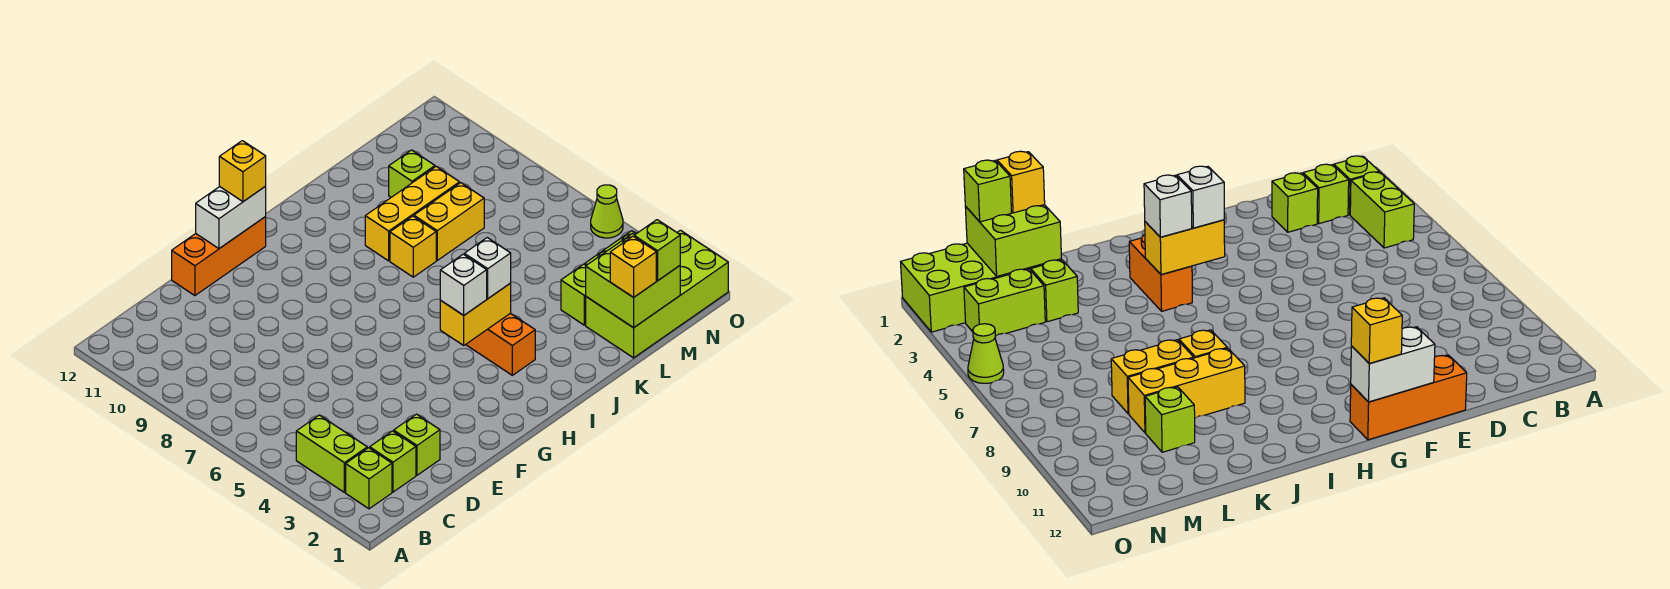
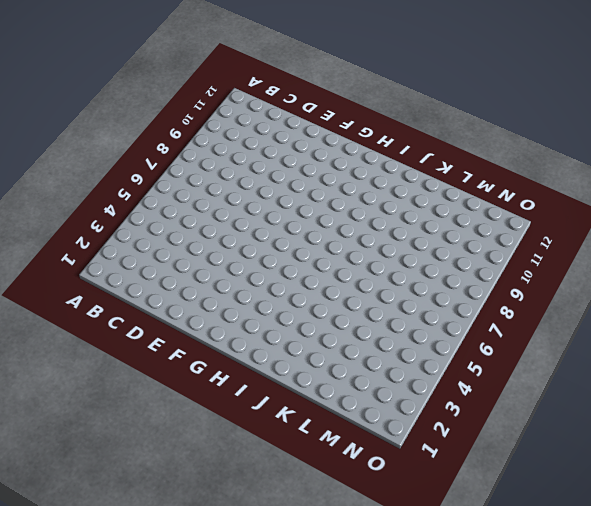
none -> lime 1x1 brick [346,448,392,509]
none -> lime 1x2 brick [296,415,367,492]
none -> lime 1x1 brick [370,431,416,492]

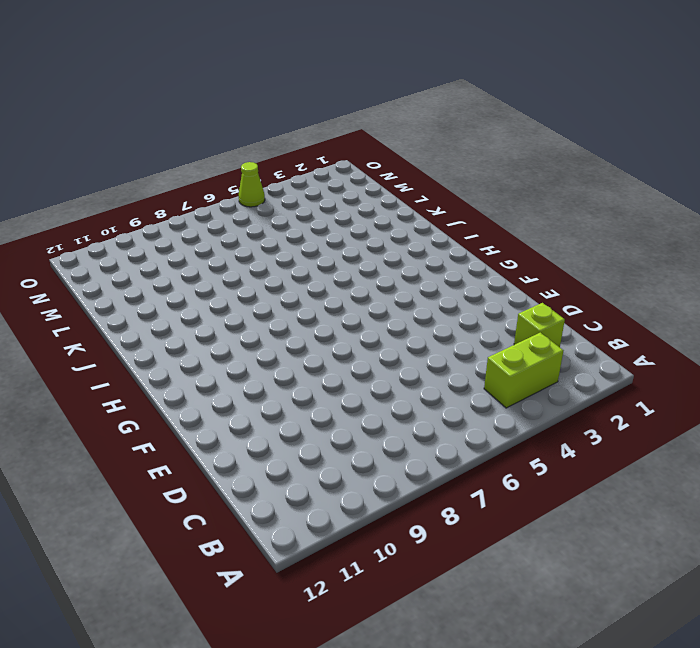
none -> lime 1x1 brick [346,448,392,509]
none -> lime 1x1 brick [394,414,440,475]
none -> orange 1x3 brick [172,217,266,296]

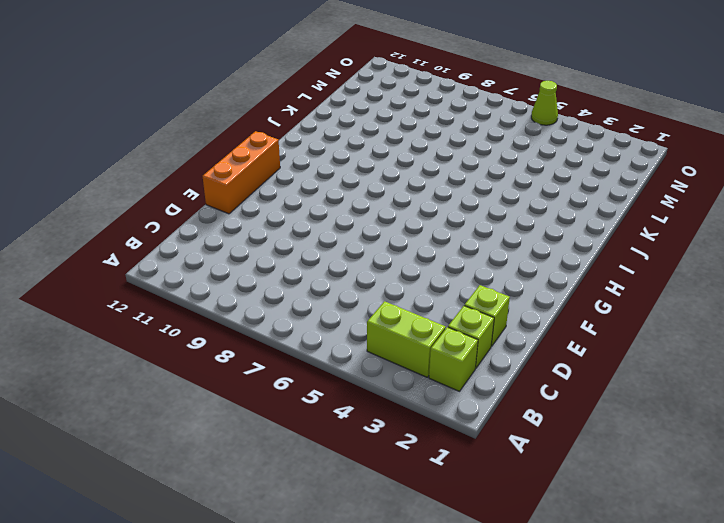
none -> orange 1x2 brick [466,313,535,375]
none -> yellow 1x1 brick [390,216,436,277]
none -> yellow 1x3 brick [365,166,460,261]

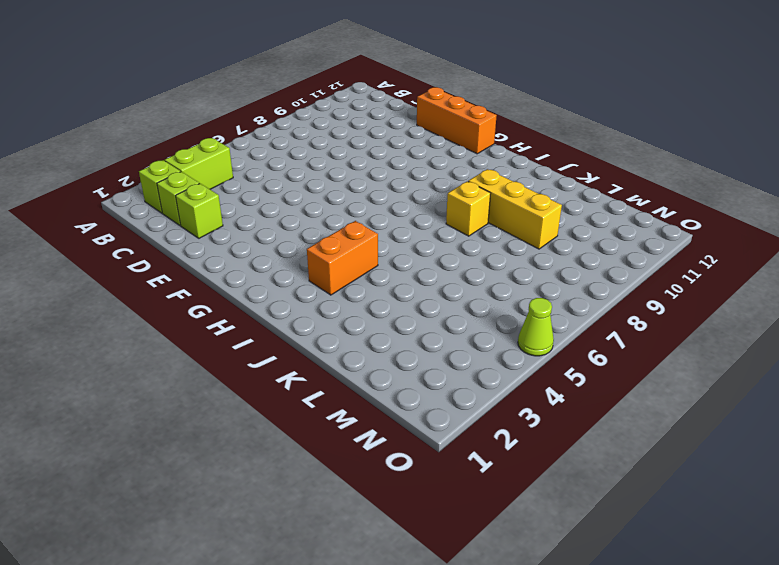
none -> yellow 1x2 brick [414,183,484,260]
none -> lime 2x4 brick [586,230,728,358]
none -> lime 1x1 brick [561,264,586,325]

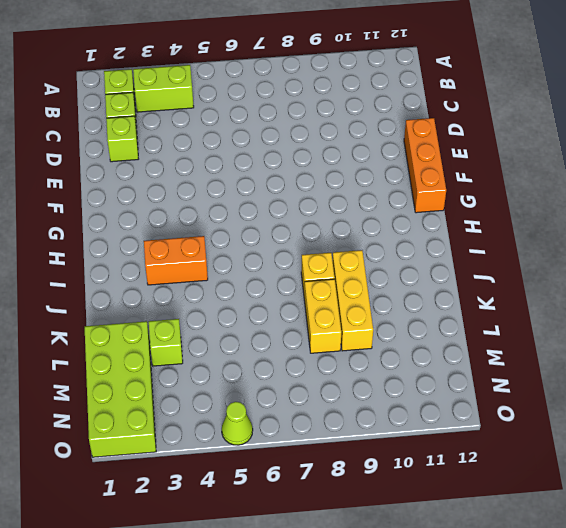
none -> lime 1x1 brick [389,150,435,197]
none -> lime 1x2 brick [964,269,1045,336]
none -> white 1x2 brick [196,186,266,249]

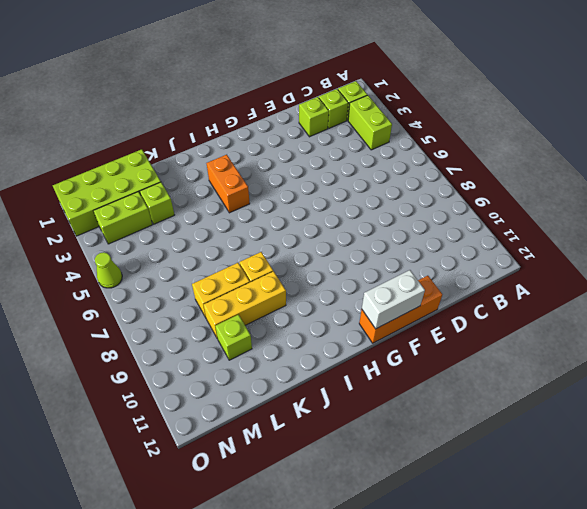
none -> yellow 1x2 brick [440,283,511,345]
none -> lime 2x2 brick [586,234,680,328]
none -> yellow 1x1 brick [219,141,266,202]

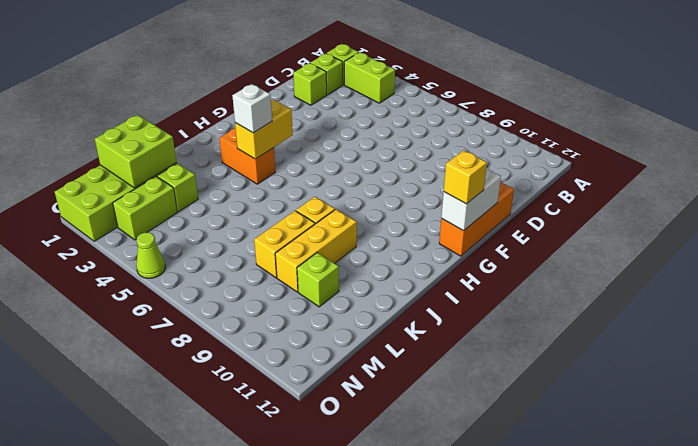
none -> white 1x1 brick [440,254,487,315]
none -> yellow 1x1 brick [610,236,656,297]
none -> lime 1x1 brick [634,220,680,281]

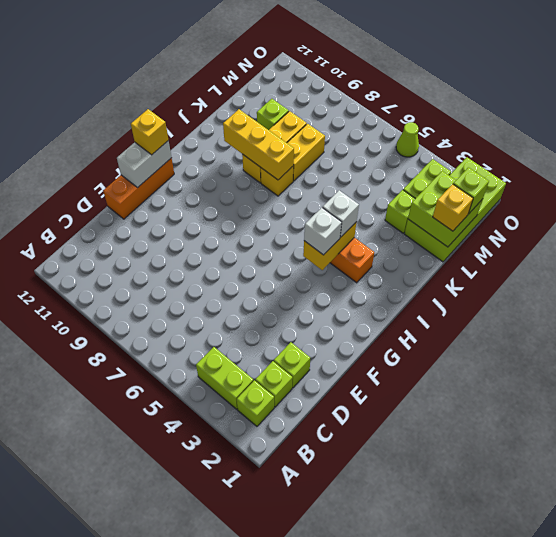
yellow 1x3 brick [223,109,294,180] -> none

